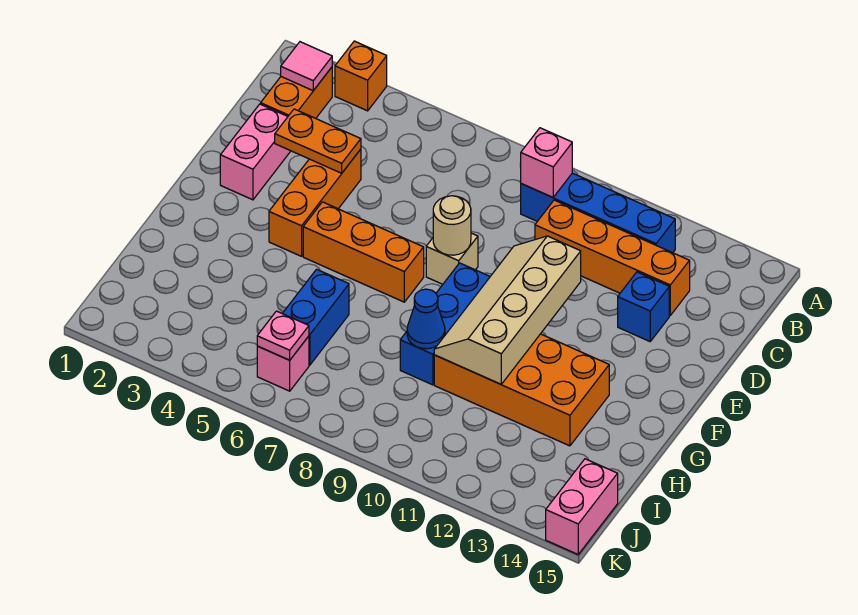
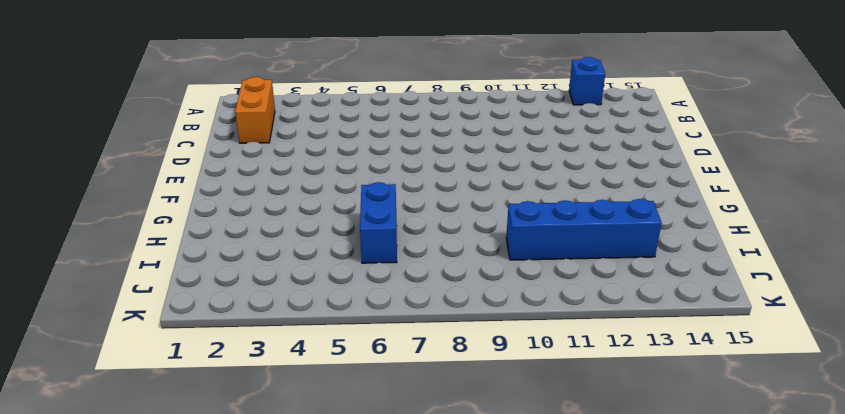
blue 1x1 brick [569,57,605,105] -> blue 1x1 brick moved to [618,272,669,341]
blue 1x4 brick [506,199,662,260] -> blue 1x4 brick moved to [521,173,675,253]
none -> orange 1x1 brick [335,41,387,111]
none -> orange 1x4 brick [535,200,690,315]
none -> pink 1x2 brick [220,104,290,200]

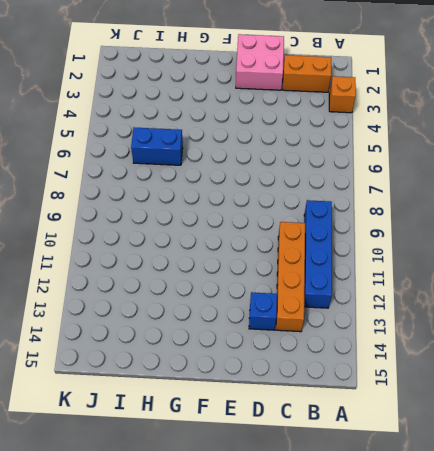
pink 2x2 brick [236,34,284,90] -> pink 1x2 brick [220,104,290,200]
none -> orange 1x3 brick [269,149,361,256]
none -> tan 1x1 brick [426,233,478,284]
none -> orange 1x3 brick [303,202,424,302]

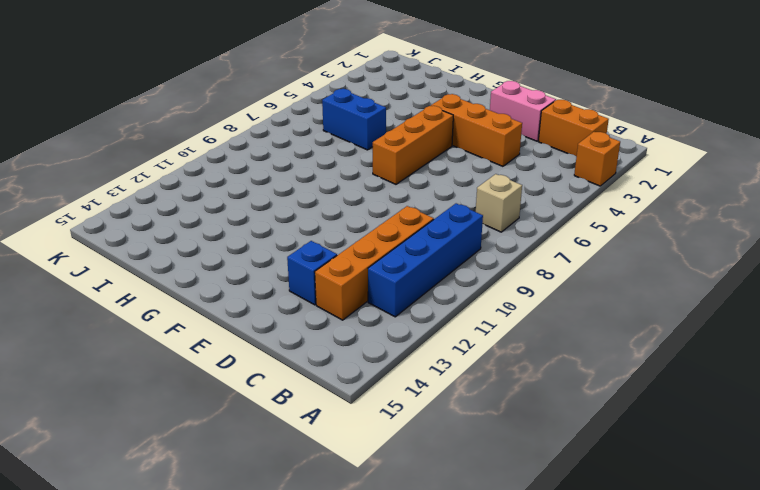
tan 1x1 brick [476,174,522,232] -> tan 1x1 brick moved to [426,233,478,284]
none -> blue 1x3 brick [400,263,490,385]
none -> orange 2x4 brick [434,334,609,446]
none -> pink 1x1 brick [257,336,309,391]

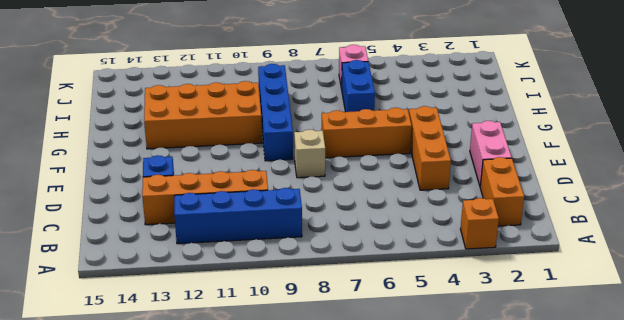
blue 1x4 brick [258,64,293,161] -> blue 1x3 brick [400,263,490,385]
none -> pink 1x2 brick [546,459,618,554]
none -> pink 1x1 tile [281,42,332,91]
none -> pink 1x1 brick [521,128,572,197]

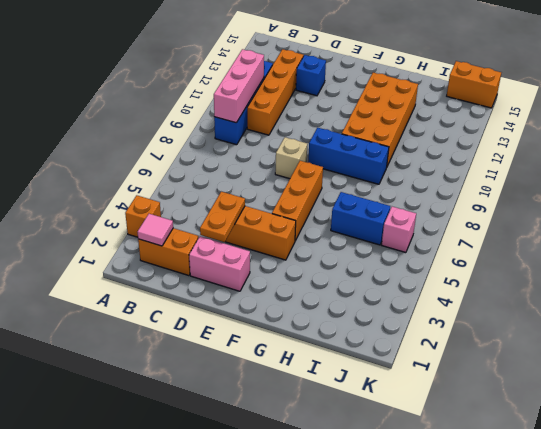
pink 1x3 brick [214,49,264,123] -> pink 1x1 brick [521,128,572,197]
orange 1x2 brick [447,61,501,108] -> pink 1x2 brick [546,459,618,554]
none -> tan 1x1 round brick [433,196,471,255]
none -> tan 2x4 slope [434,236,581,384]
none -> blue 1x1 cone [407,289,445,349]

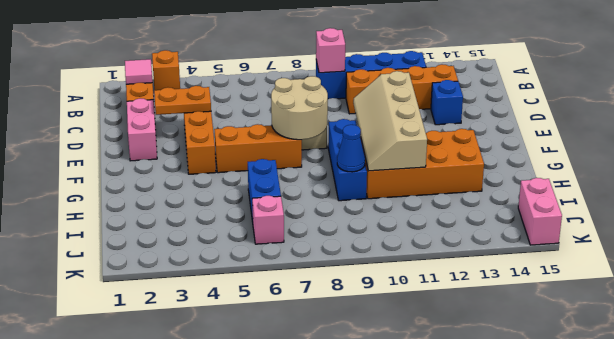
tan 2x2 round brick [271,76,328,140] -> tan 1x1 round brick [433,196,471,255]
none -> pink 1x1 plate [257,311,309,360]

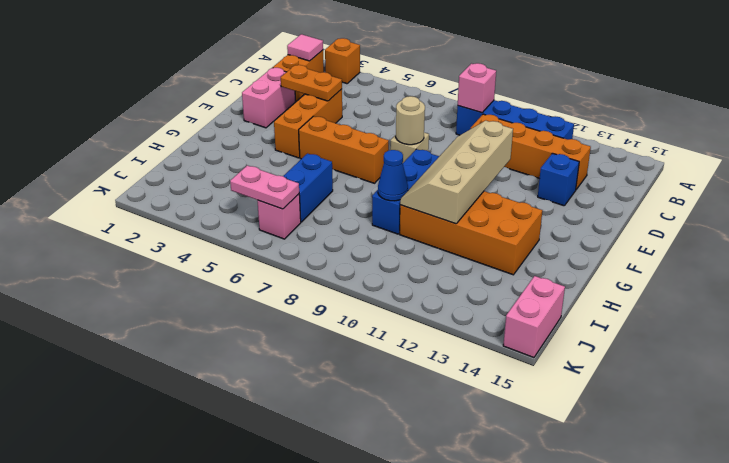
pink 1x2 plate [230,165,299,209] -> pink 1x1 plate [257,311,309,360]

